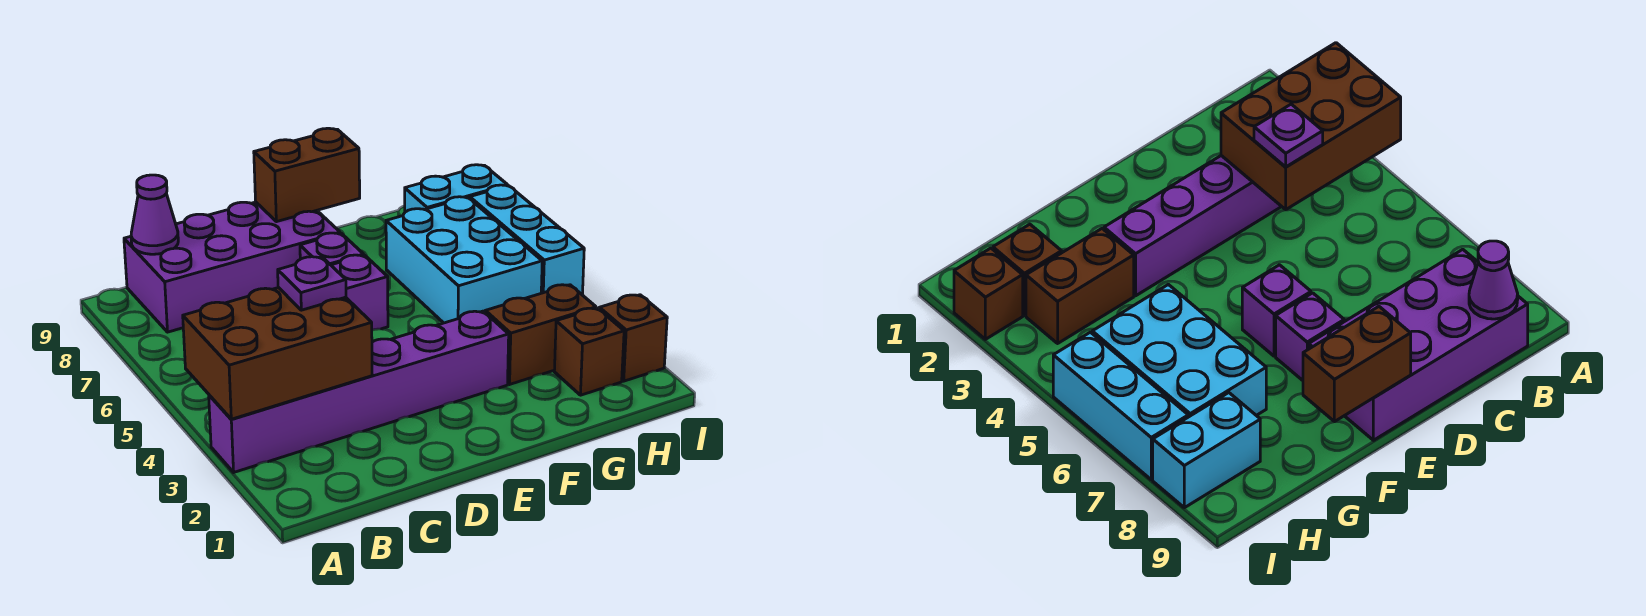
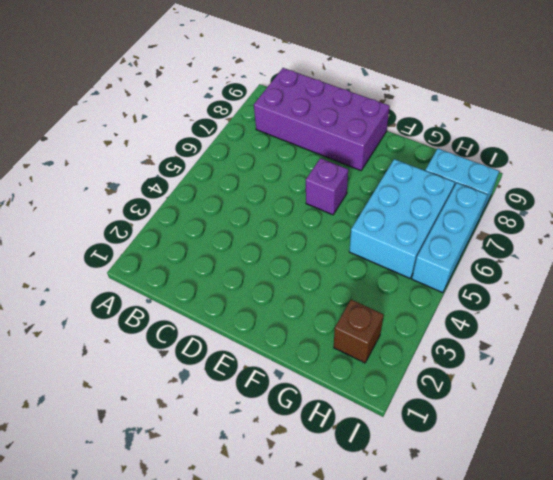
none -> purple 1x6 brick [209,311,509,472]
none -> purple 1x1 brick [300,233,364,265]
none -> brown 1x2 brick [485,285,596,384]

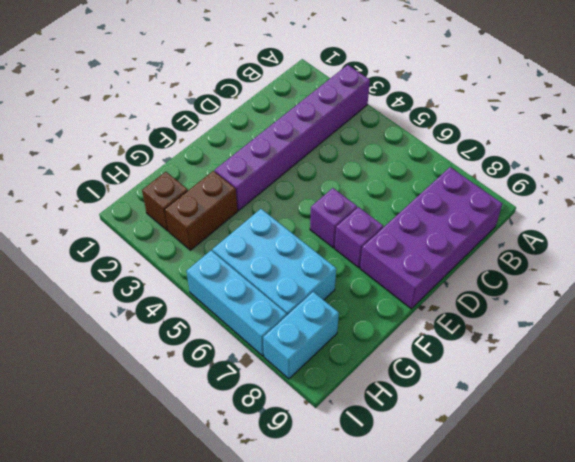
none -> brown 1x1 brick [599,295,667,381]
none -> brown 2x3 brick [183,288,372,419]
none -> purple 1x1 cone [131,175,178,254]

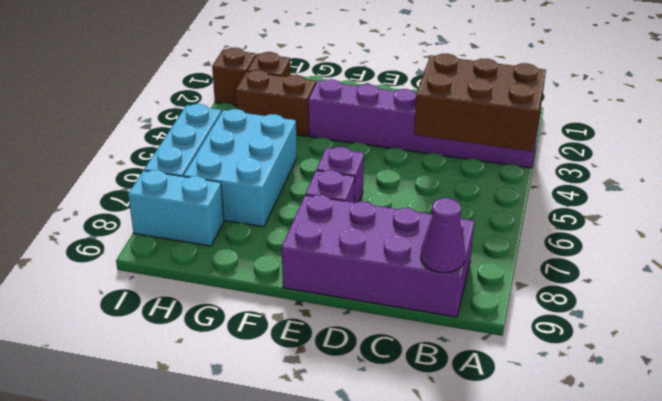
none -> brown 1x2 brick [254,128,360,222]
none -> purple 1x1 plate [278,257,346,310]

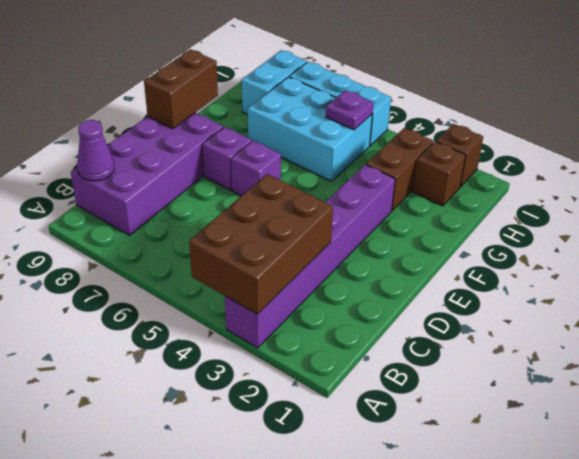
purple 1x1 plate [326,90,373,130] -> purple 1x1 plate moved to [278,257,346,310]

